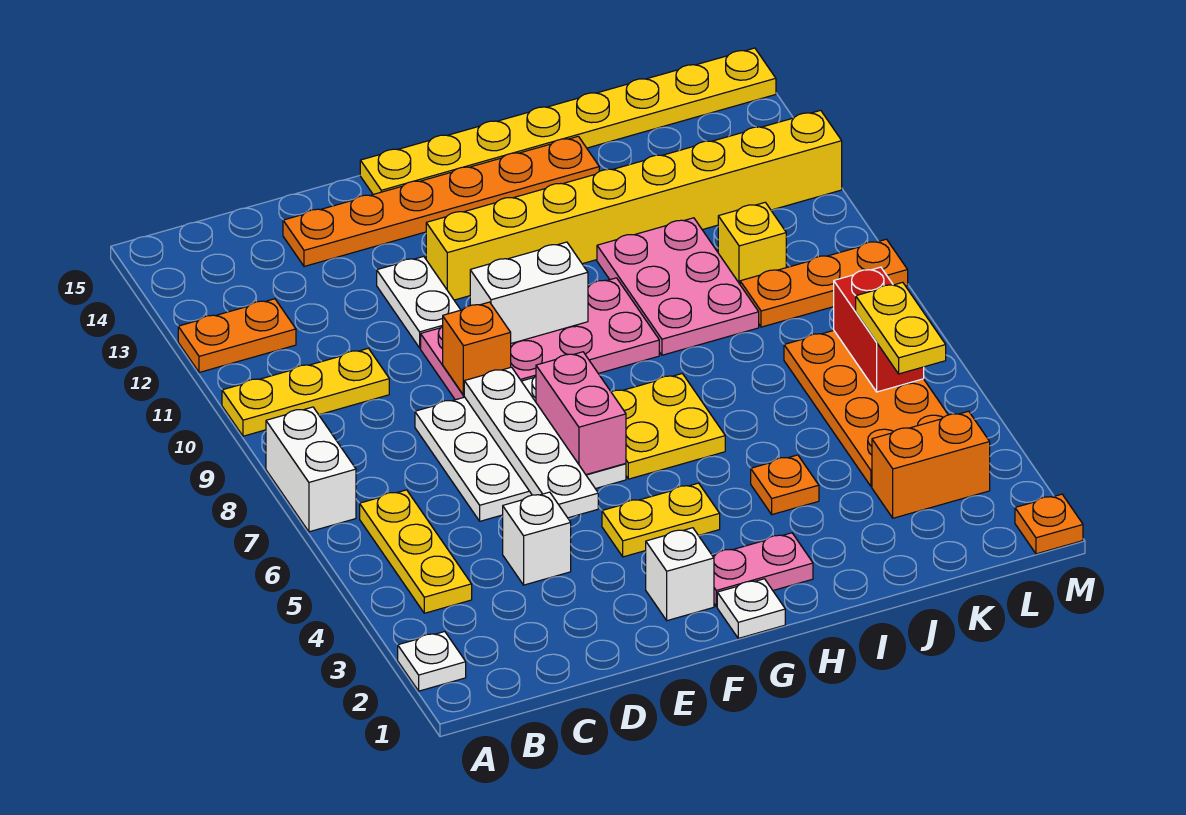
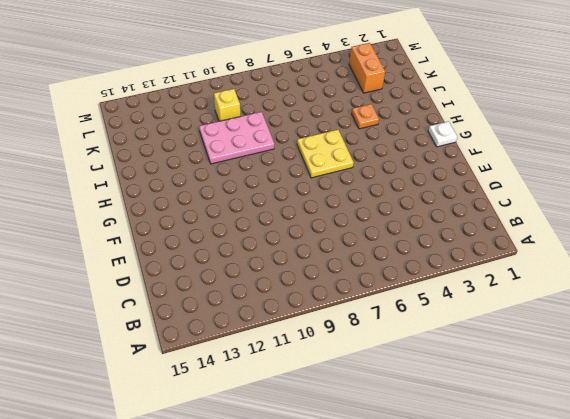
none -> white 1x1 plate [398,632,466,691]
none -> white 1x2 brick [266,407,356,532]
none -> yellow 1x3 plate [222,348,389,436]
none -> orange 1x2 plate [178,299,296,373]

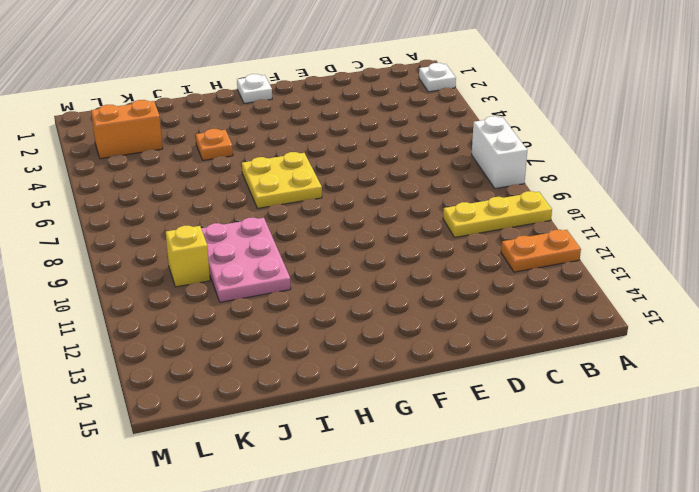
none -> yellow 1x3 plate [360,490,472,613]
none -> white 1x1 brick [503,492,571,585]
none -> white 3x3 plate [415,376,626,521]
none -> orange 1x6 plate [283,136,599,266]

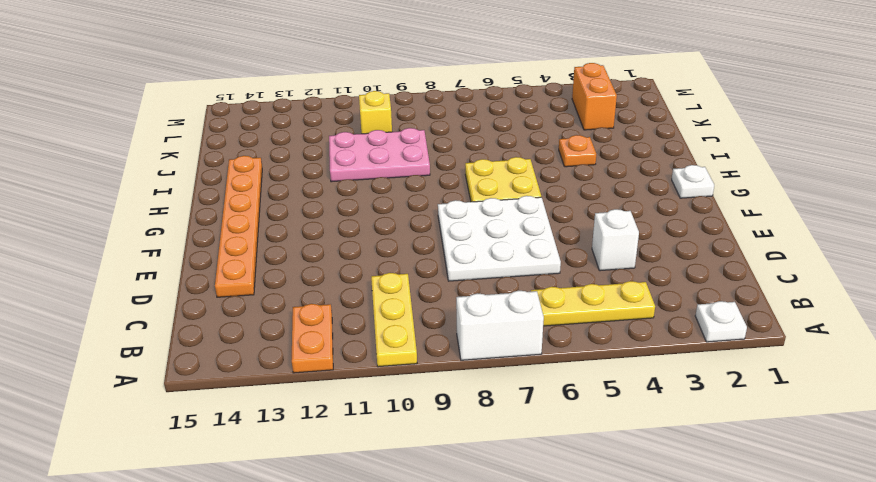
none -> pink 2x4 plate [421,278,659,400]
none -> white 1x2 plate [377,256,461,348]
none -> white 1x1 brick [646,528,714,621]
none -> yellow 1x2 plate [602,483,720,557]

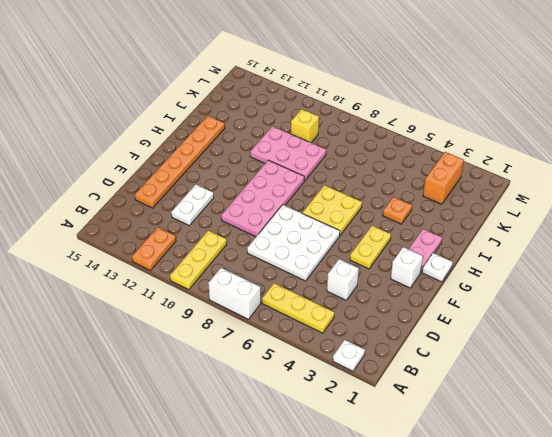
white 1x2 plate [171,185,214,226] -> white 1x2 plate turned to [377,256,461,348]
none -> yellow 1x8 brick [426,110,842,300]
none -> yellow 1x8 plate [360,48,776,194]
none -> orange 2x4 plate [784,330,948,486]
none -> orange 1x3 plate [740,239,908,327]

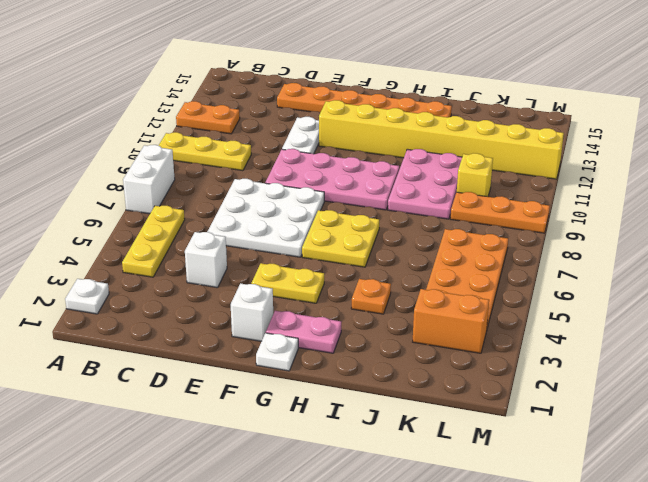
none -> yellow 1x8 plate [360,48,776,194]
none -> orange 1x1 plate [1015,494,1083,554]
none -> white 1x4 plate [464,367,598,518]
none -> orange 1x1 brick [443,302,511,395]

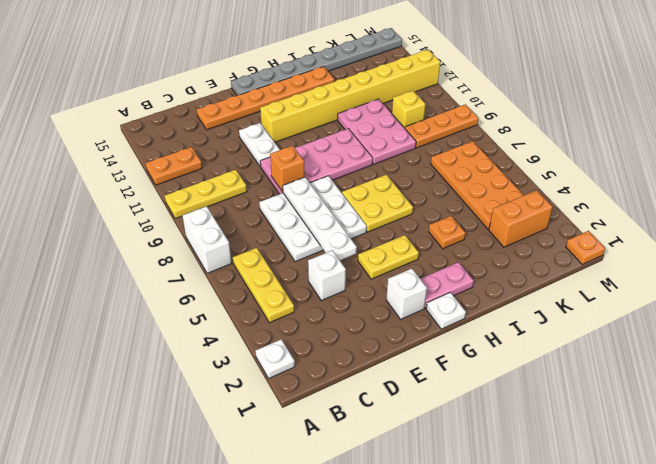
grey 1x8 plate [231,28,402,95] -> yellow 1x8 plate [360,48,776,194]
none -> pink 1x2 brick [536,352,626,475]
none -> white 1x2 brick [470,242,588,343]
none -> red 1x2 brick [834,267,924,392]
none -> yellow 1x2 plate [856,282,946,374]

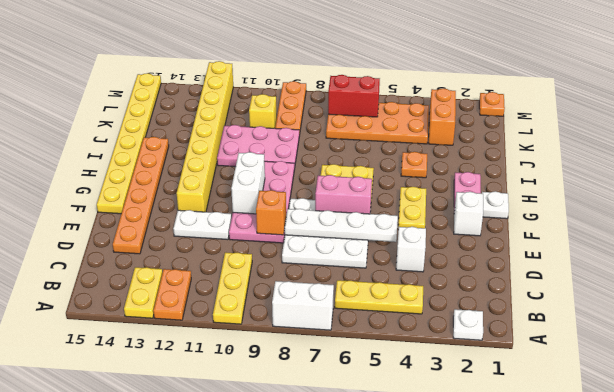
yellow 1x2 plate [124,267,163,318] -> yellow 1x2 plate turned to [856,282,946,374]

